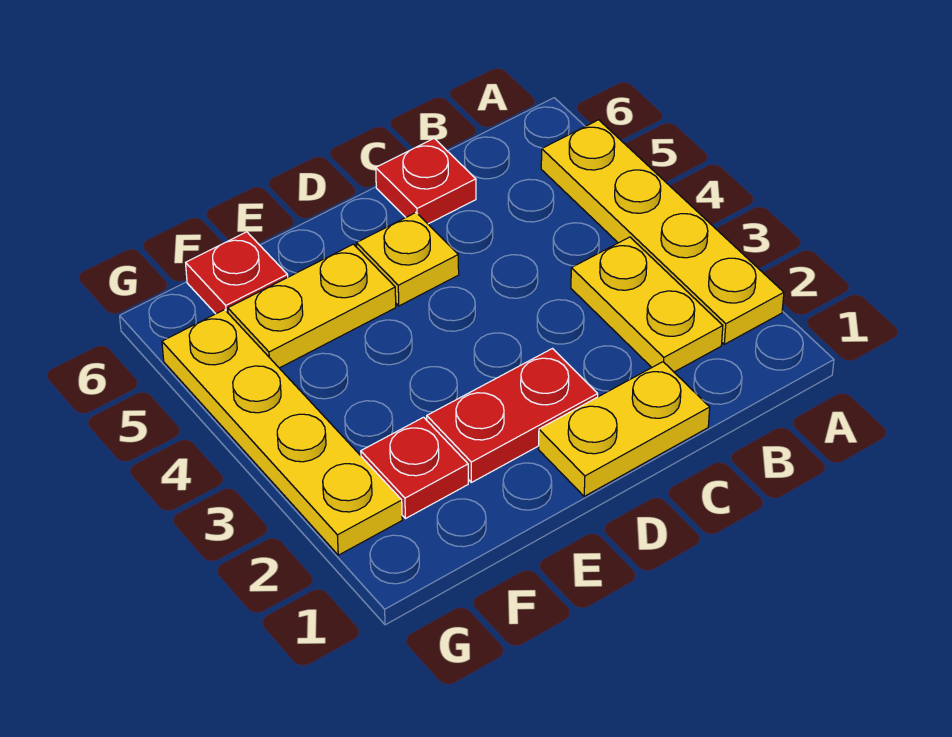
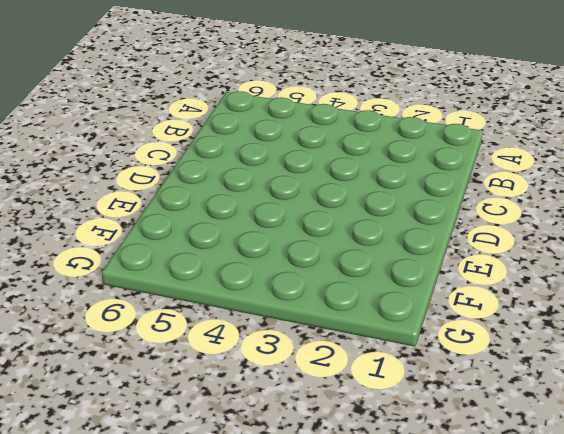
none -> yellow 1x4 plate [541,120,784,344]
none -> yellow 1x2 plate [571,237,723,372]

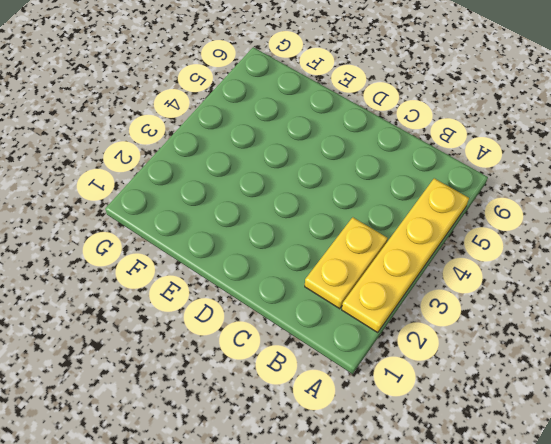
none -> yellow 1x2 plate [538,362,710,496]
none -> red 1x1 plate [376,139,476,224]

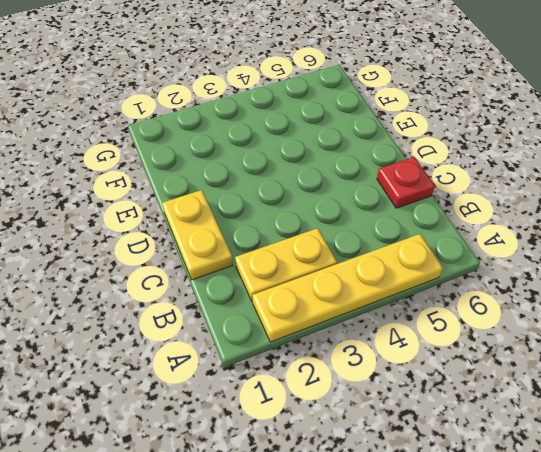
none -> red 1x2 plate [427,349,598,482]
none -> yellow 1x1 plate [356,213,459,306]

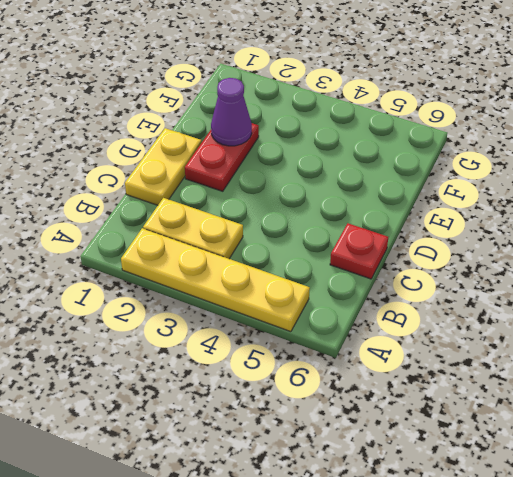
purple 1x1 cone [211,78,252,146] -> none
none -> yellow 1x1 plate [356,213,459,306]
none -> yellow 1x2 plate [228,244,396,368]

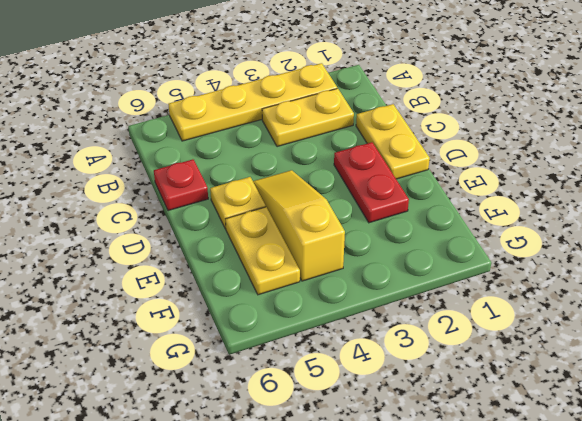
yellow 1x3 slope [253,170,345,281] -> none
none -> red 1x1 plate [361,417,468,519]
none -> red 1x1 plate [186,232,288,314]

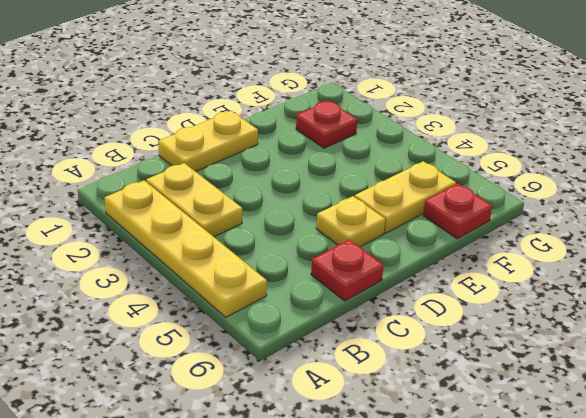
none -> red 1x2 plate [427,349,598,482]
none -> yellow 1x4 plate [162,310,402,555]

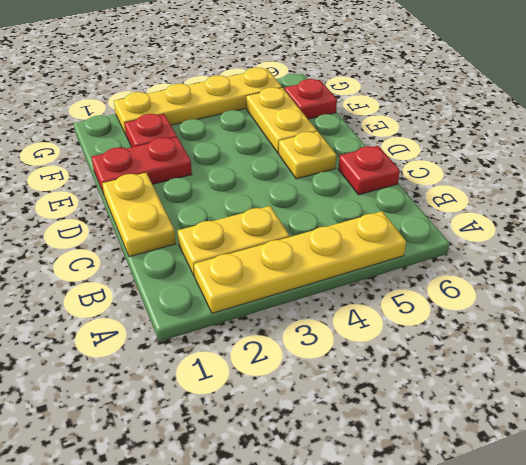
red 1x2 plate [92,137,192,194] -> red 1x2 plate turned to [427,349,598,482]

